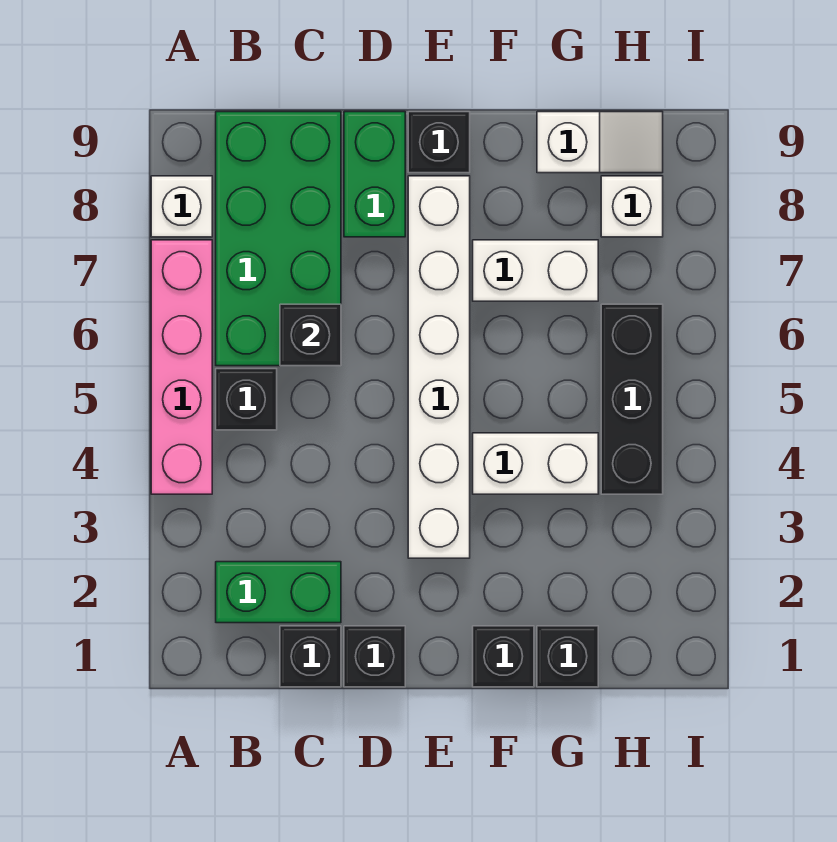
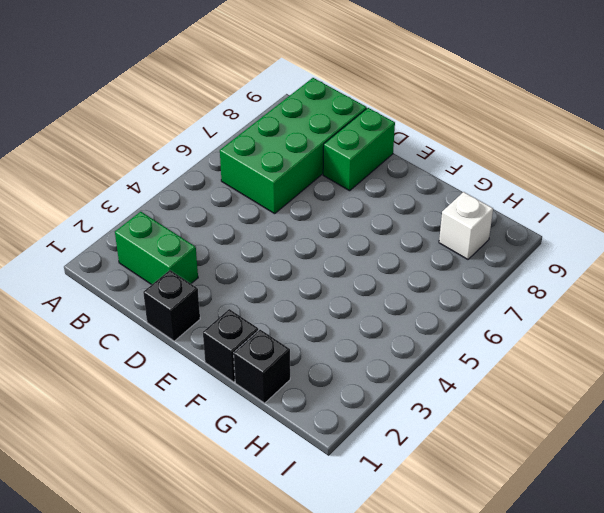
none -> pink 1x4 brick [151,240,212,494]
none -> white 1x1 brick [151,176,212,237]
none -> black 1x1 brick [216,369,277,430]

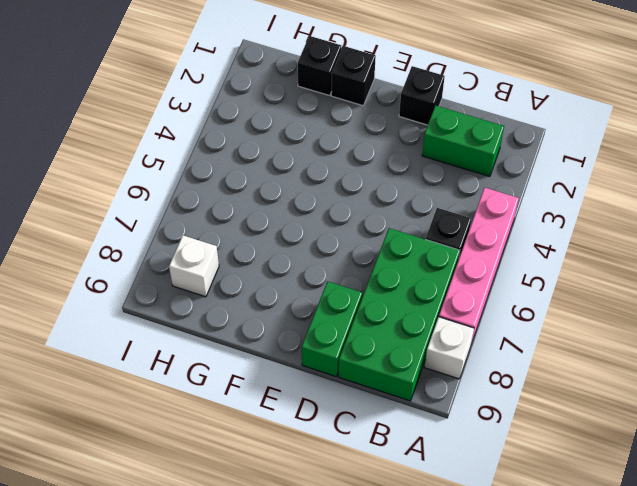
none -> black 1x1 brick [280,626,341,687]
none -> white 1x6 brick [408,176,470,558]
none -> black 1x1 brick [408,112,470,173]

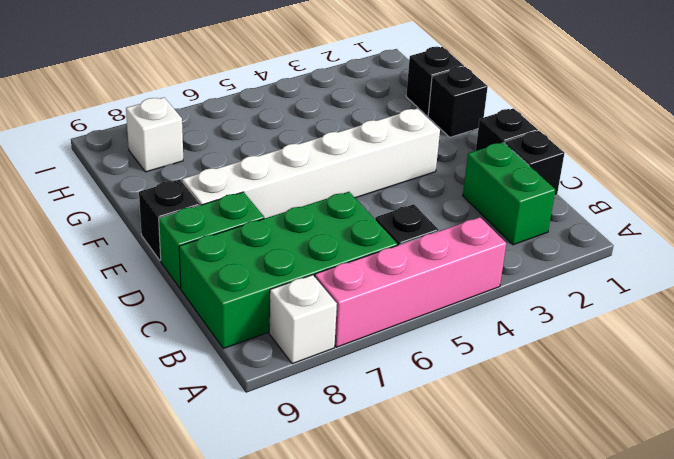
none -> white 1x2 brick [473,433,598,494]
none -> white 1x2 brick [473,240,598,301]
none -> white 1x2 slope [537,112,663,173]

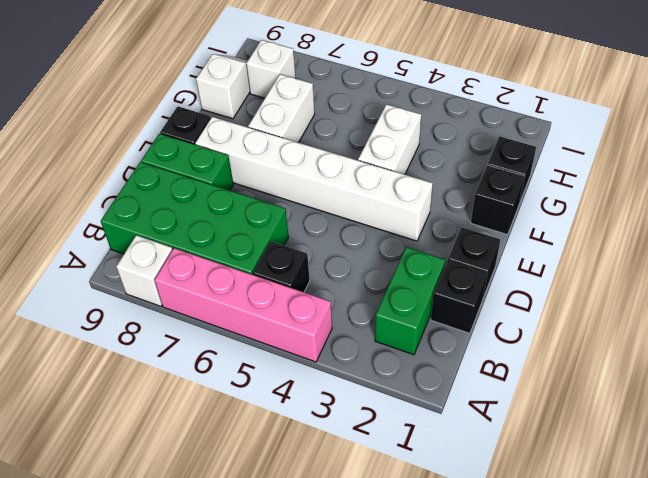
none -> black 1x3 brick [601,304,663,494]
none -> black 1x1 brick [280,304,341,366]

